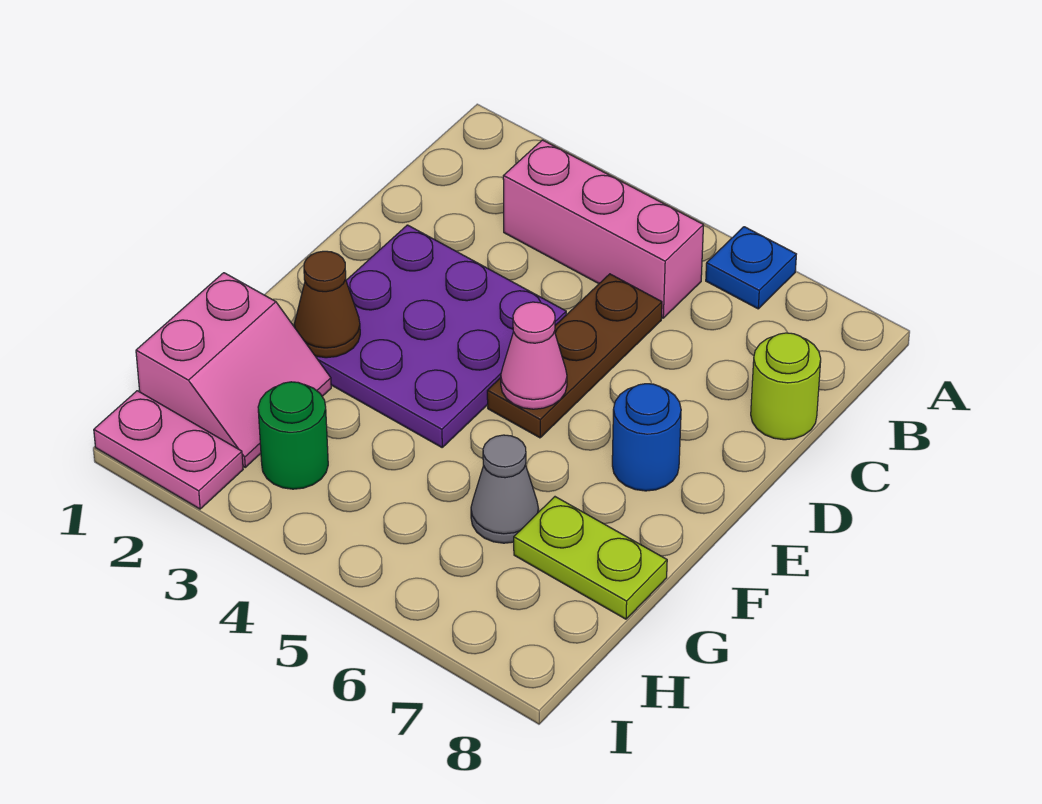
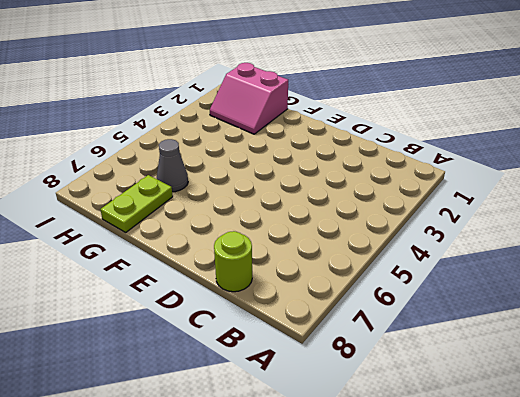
none -> blue 1x1 plate [706,227,796,309]
none -> pink 1x3 brick [503,140,704,318]
none -> brown 1x3 plate [487,274,662,438]

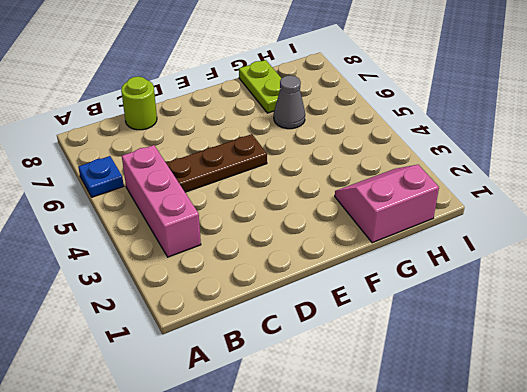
none -> purple 3x3 plate [316,225,566,447]
none -> blue 1x1 round brick [612,384,681,491]
none -> green 1x1 round brick [258,382,328,489]

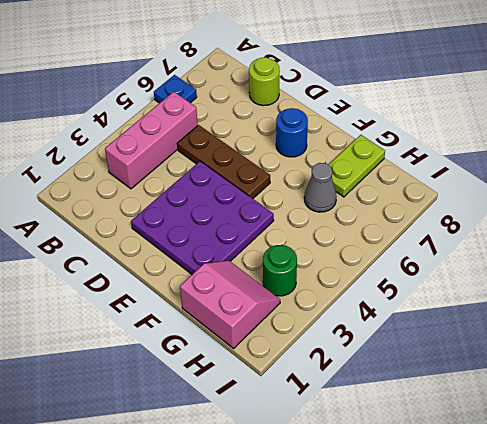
none -> pink 1x2 plate [94,391,243,509]
none -> pink 1x1 cone [501,302,567,409]
none -> brown 1x1 cone [294,251,360,358]

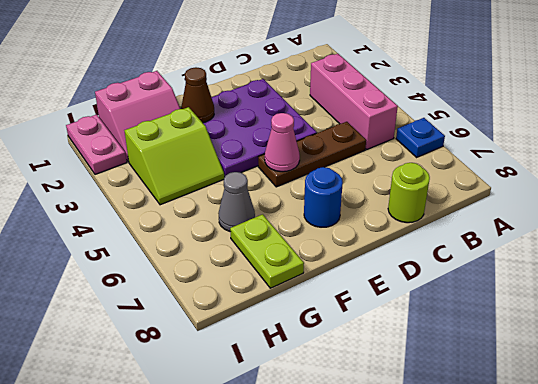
lime 2x2 slope [125,107,224,205] -> green 1x1 round brick [258,382,328,489]

